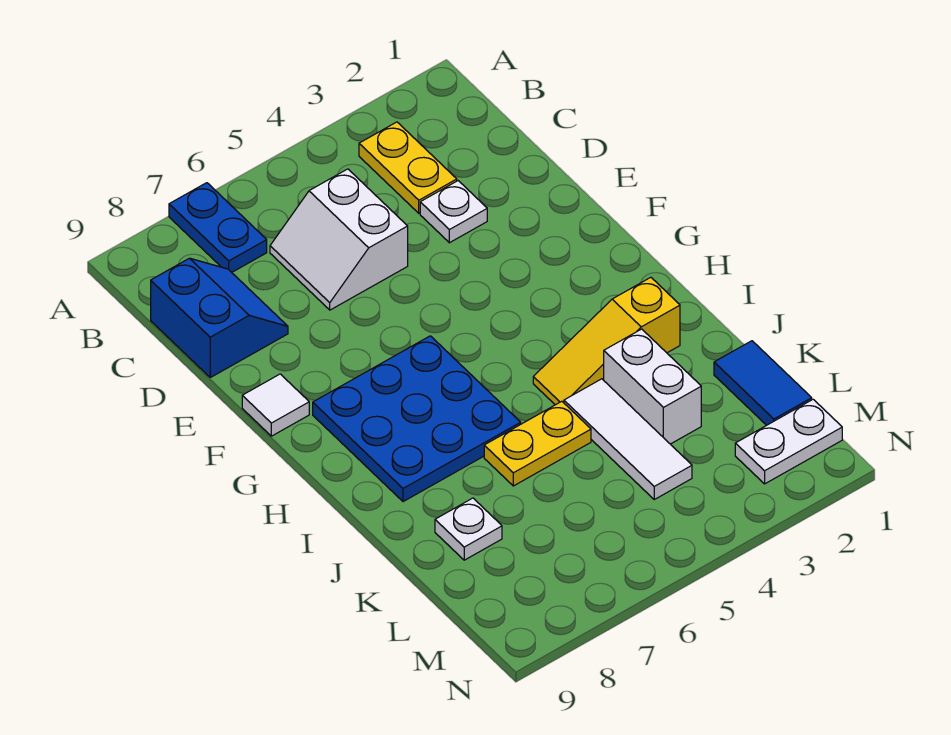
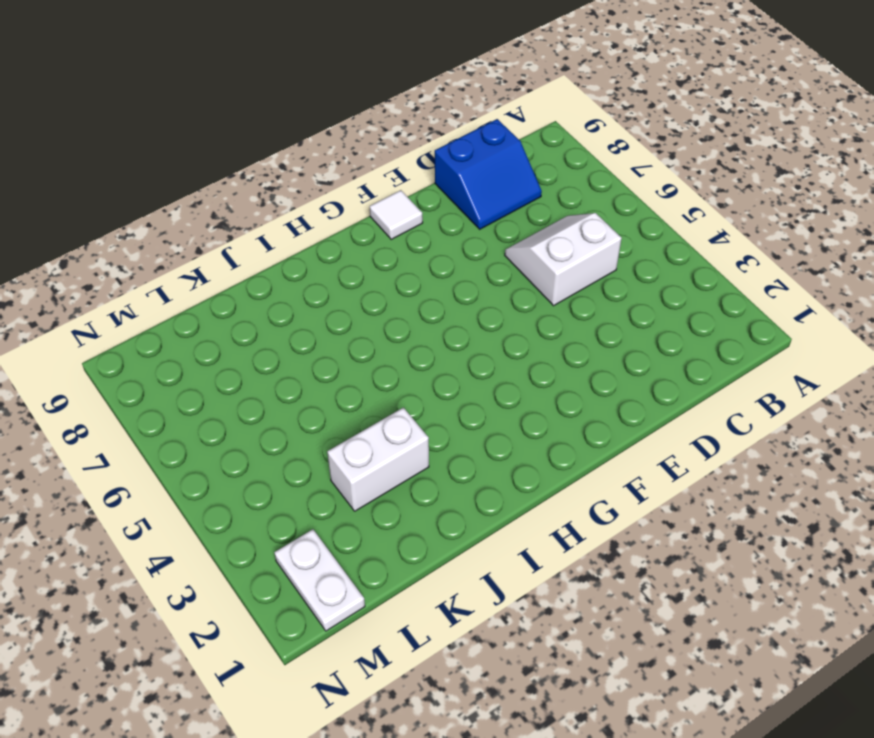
none -> blue 1x2 plate [169,183,267,272]
none -> yellow 1x2 plate [359,122,457,213]
none -> white 1x1 plate [420,181,487,243]

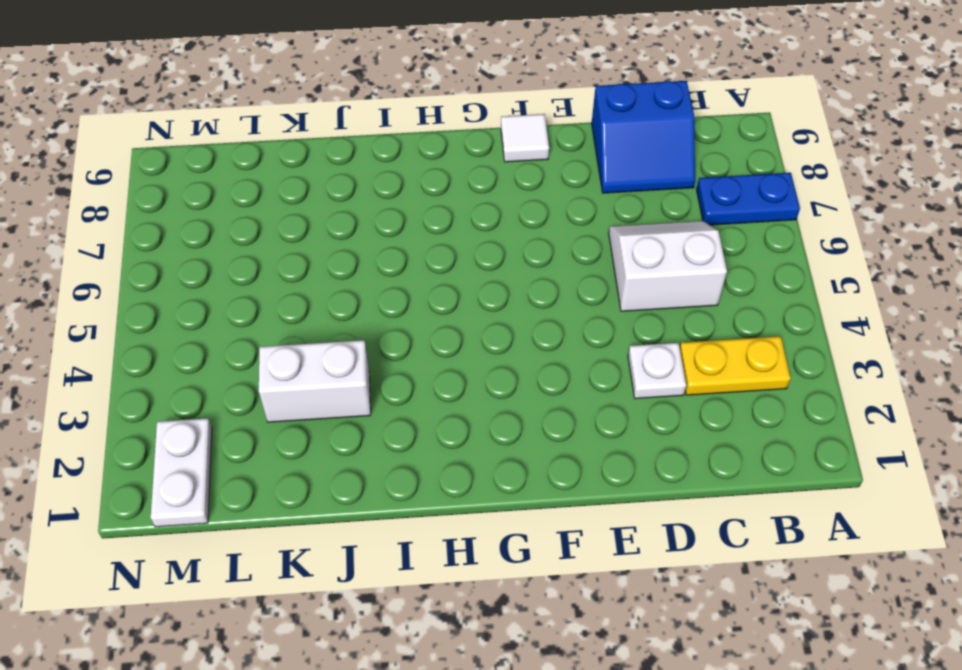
none -> blue 3x3 plate [313,336,521,502]
none -> yellow 1x3 slope [533,277,680,405]
none -> white 1x3 tile [564,379,692,499]

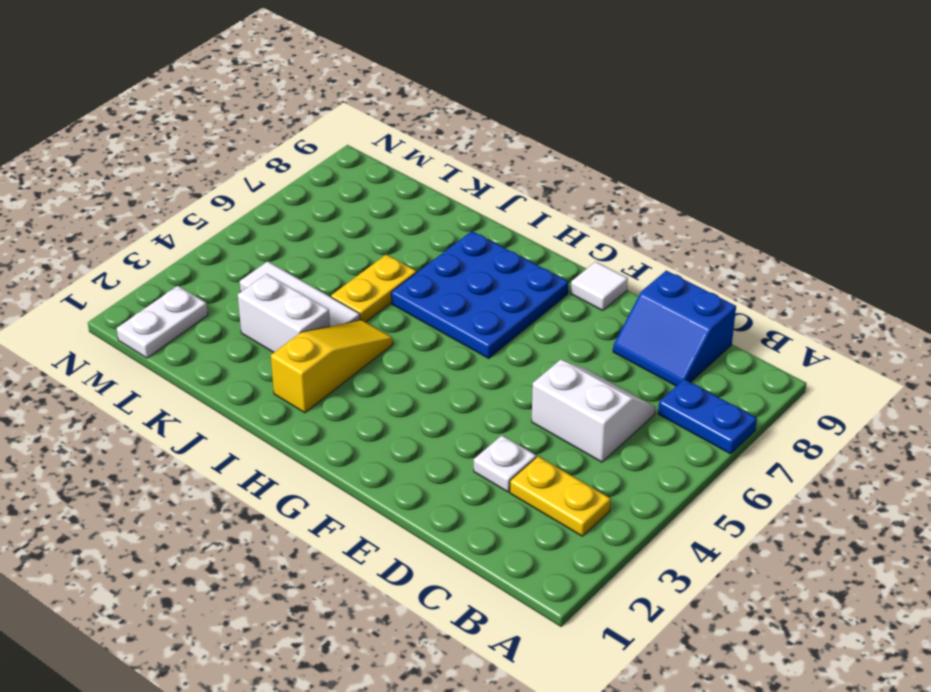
none -> blue 1x2 tile [714,341,812,425]
none -> white 1x1 plate [435,498,502,560]

